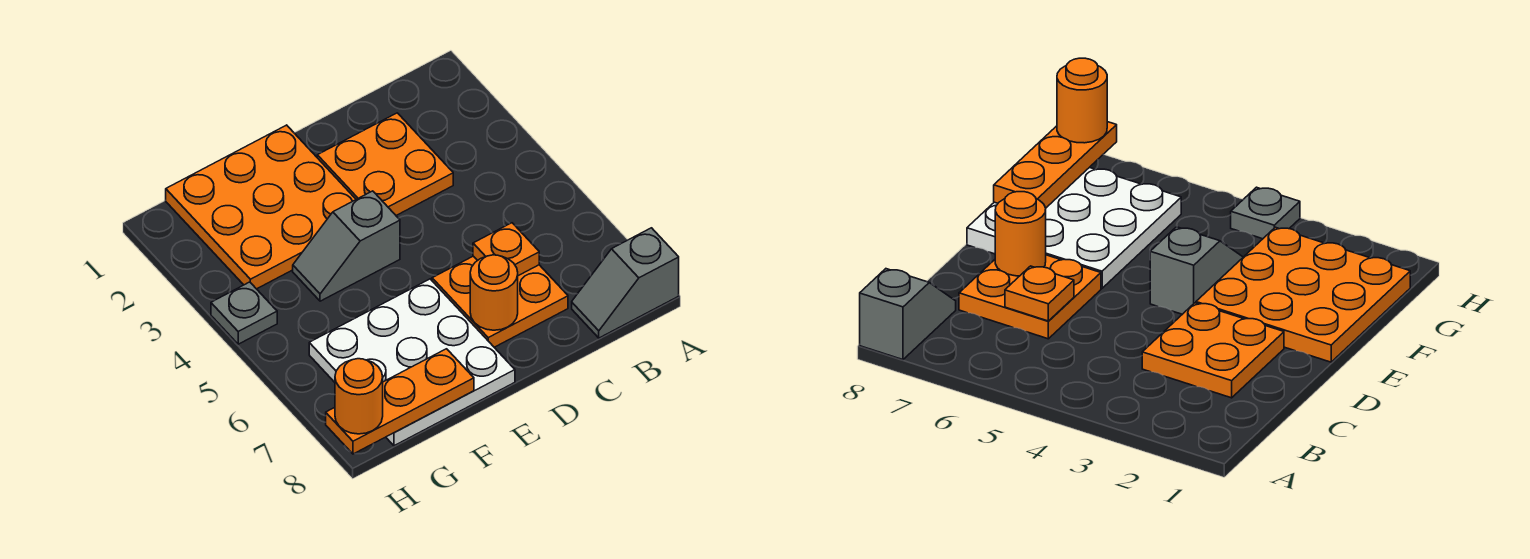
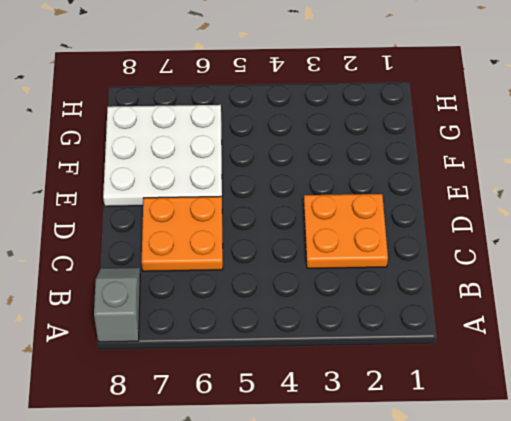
none -> orange 3x3 plate [166,125,356,289]
none -> grey 1x2 slope [293,191,400,301]

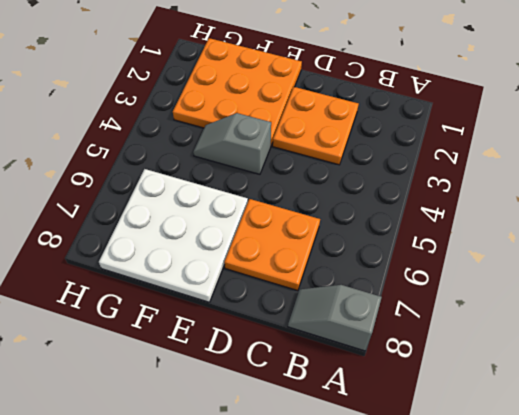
none -> grey 1x1 plate [211,282,277,344]
none -> orange 1x1 plate [473,223,539,276]

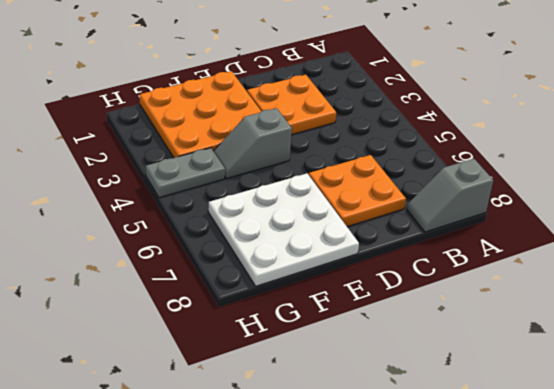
grey 1x2 plate [146,148,225,198] -> grey 1x1 plate [211,282,277,344]
none -> orange 1x1 plate [473,223,539,276]
none -> orange 1x1 round brick [470,255,518,330]

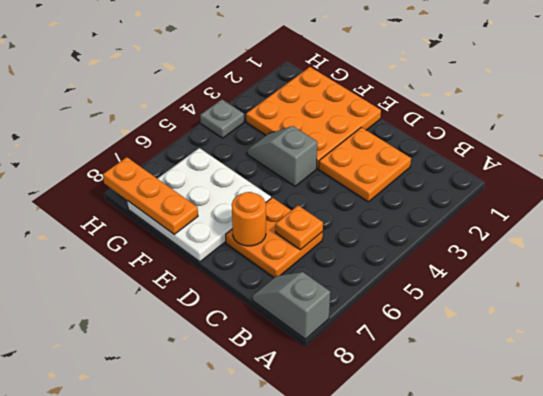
none -> orange 1x1 round brick [335,359,383,434]

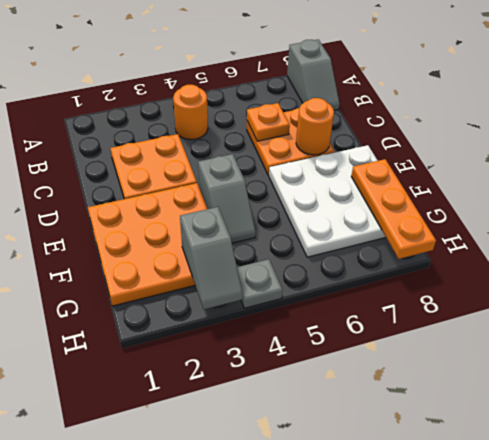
orange 1x1 round brick [173,85,208,140] -> orange 1x1 round brick moved to [335,359,383,434]
grey 1x2 slope [180,207,243,309] -> none

